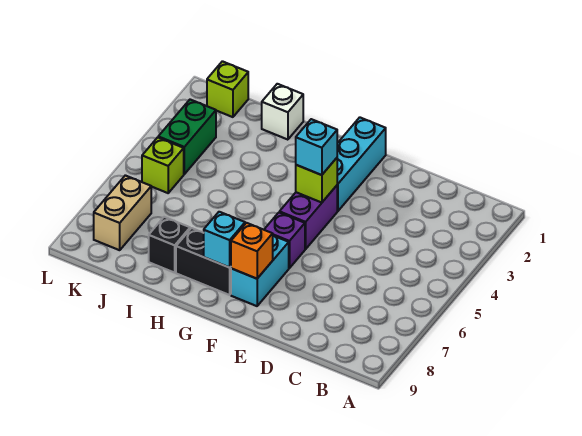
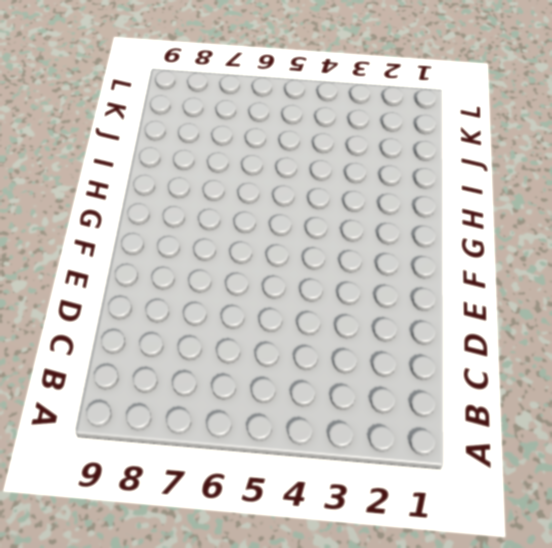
none -> cyan 1x3 brick [337,117,386,211]
none -> purple 1x2 brick [280,186,337,249]
none -> purple 1x1 brick [264,212,305,268]

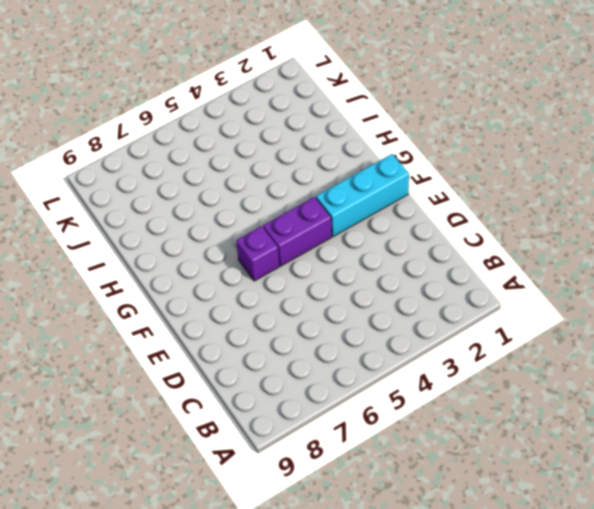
none -> cyan 1x2 brick [231,236,289,306]
none -> black 1x2 brick [176,228,231,295]
none -> white 1x1 brick [262,84,303,140]

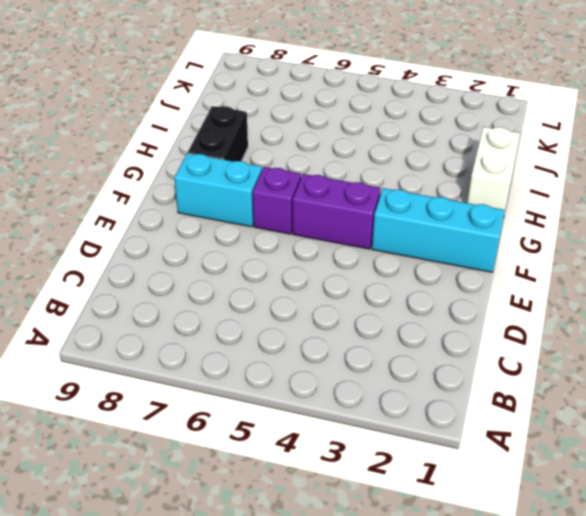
white 1x2 brick [467,127,520,213] -> white 1x1 brick [262,84,303,140]
none -> black 1x1 brick [149,217,190,273]
none -> lime 1x1 brick [207,61,248,117]
none -> green 1x2 brick [158,100,216,174]

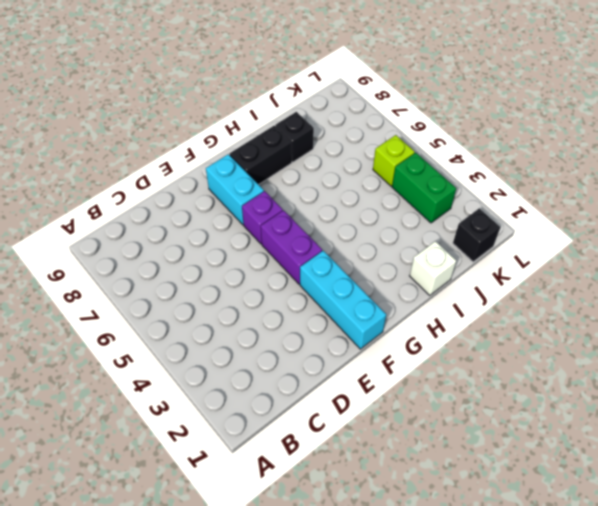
black 1x1 brick [453,209,500,262] -> lime 1x1 brick [207,61,248,117]
none -> tan 1x2 brick [94,175,151,250]
none -> lime 1x1 brick [296,158,337,203]
none -> orange 1x1 brick [231,223,273,279]

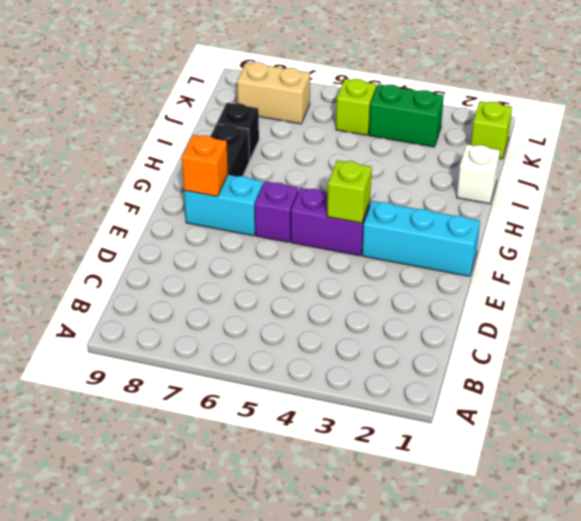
none -> cyan 1x1 brick [204,212,245,268]
none -> cyan 1x1 brick [296,119,337,175]

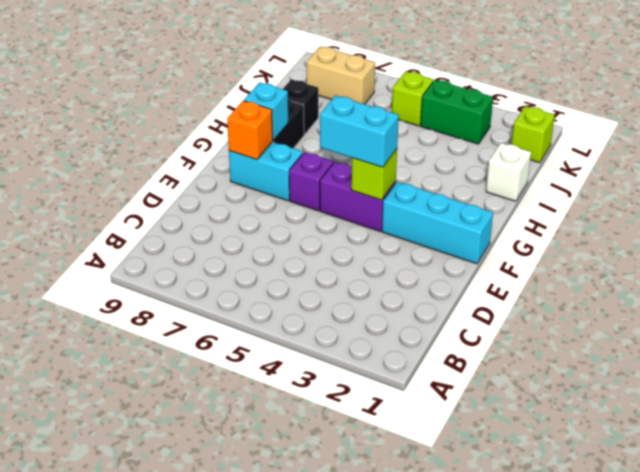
cyan 1x2 brick [320,96,399,167] -> cyan 1x1 brick [296,119,337,175]

